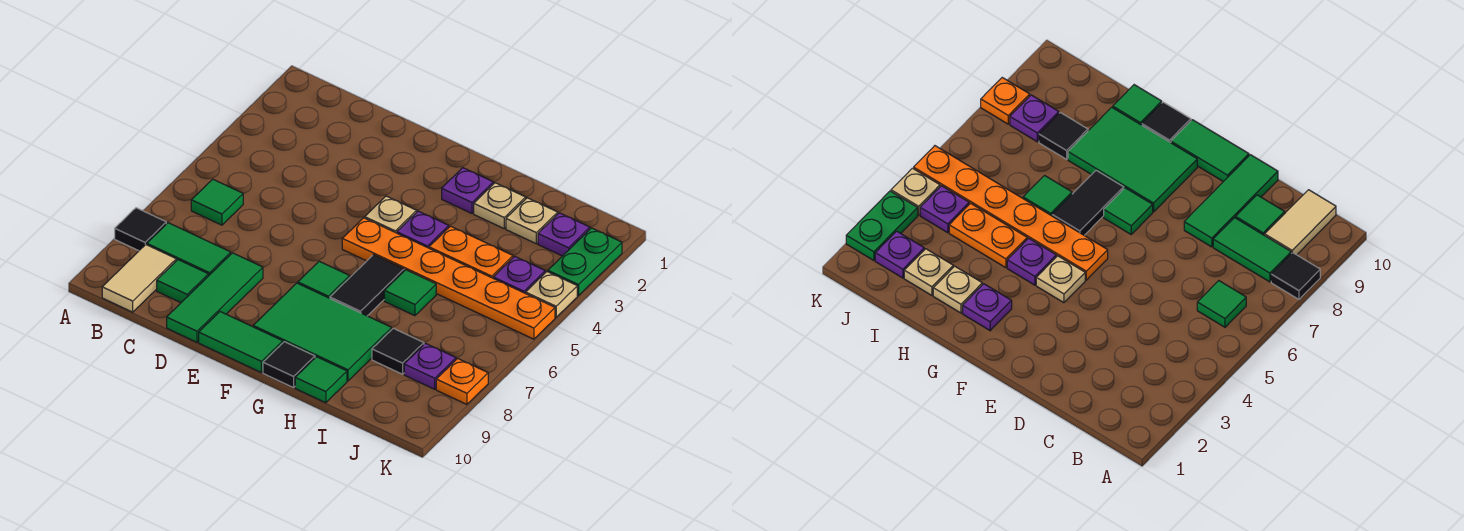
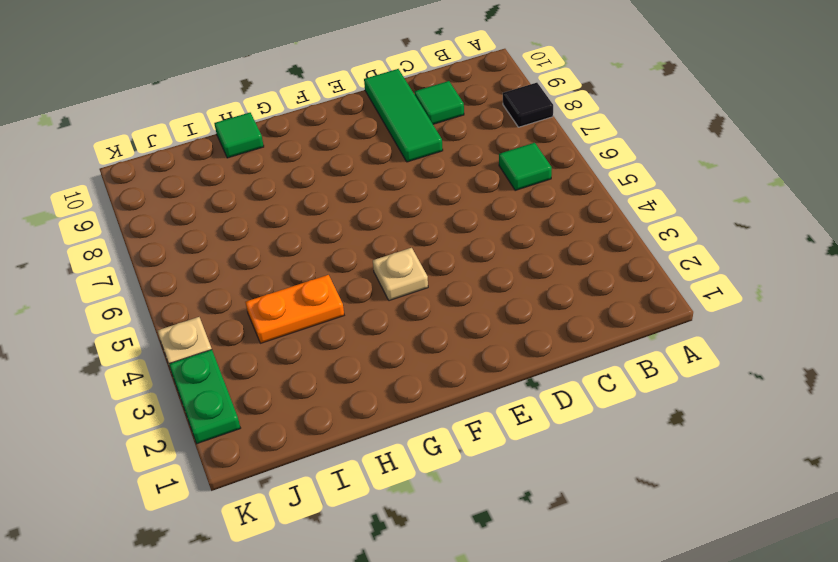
none -> green 1x2 tile [147,223,231,275]
none -> tan 1x2 tile [102,245,176,312]
none -> green 1x2 tile [199,312,283,372]

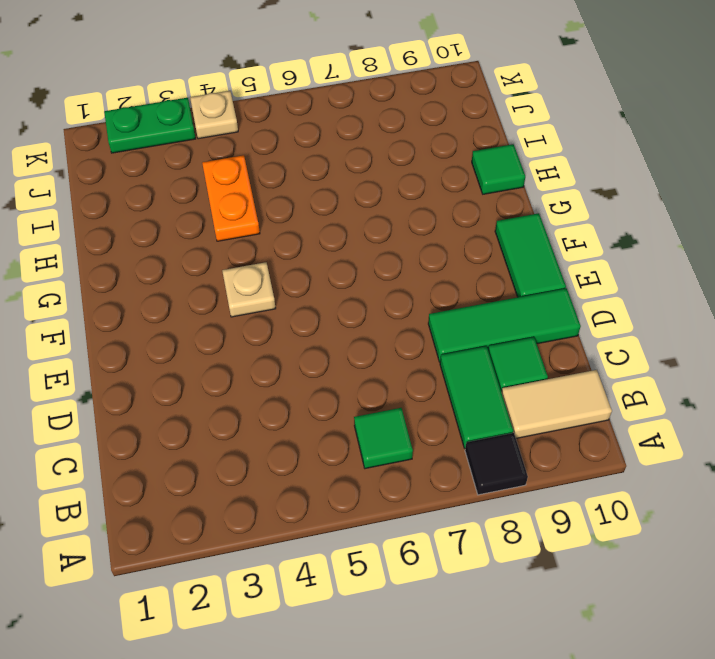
none -> orange 1x6 plate [342,218,555,339]
none -> green 1x1 tile [298,261,350,298]
none -> green 2x3 tile [253,283,392,381]

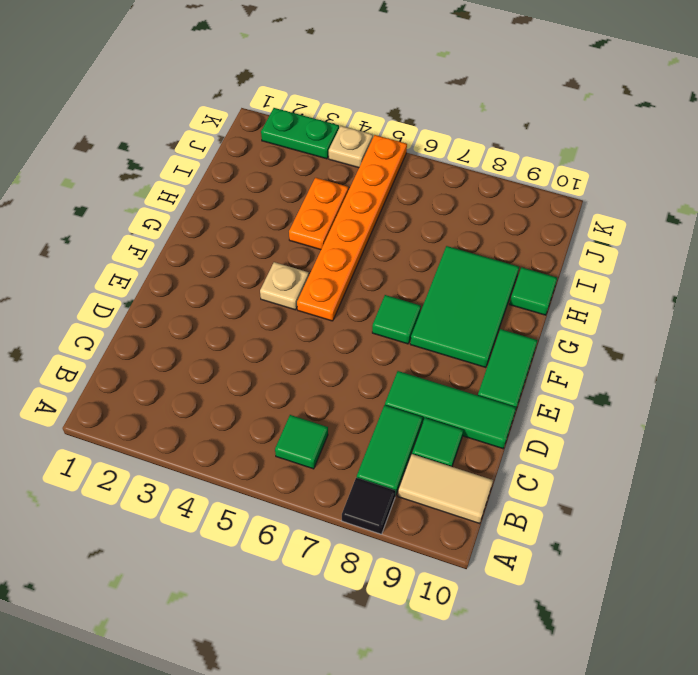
none -> purple 1x1 plate [442,168,493,213]
none -> purple 1x1 plate [397,211,449,248]
none -> black 1x2 tile [330,255,404,316]

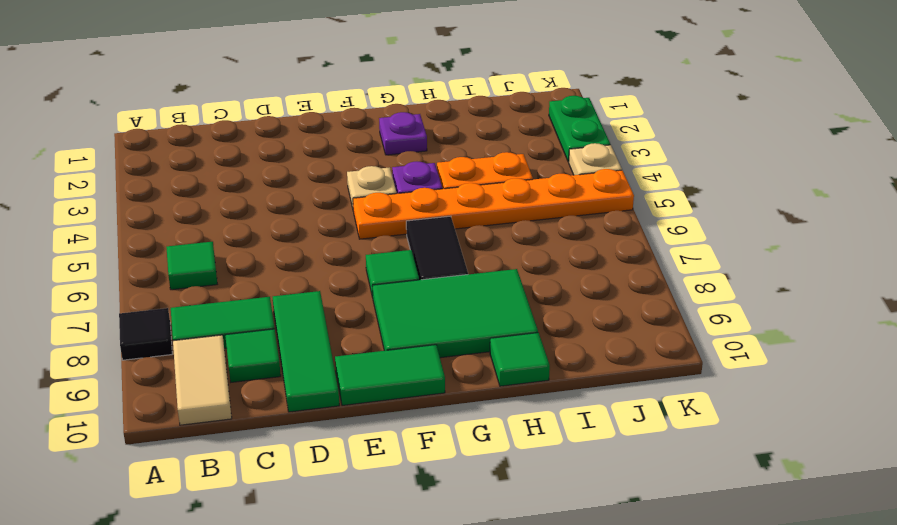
none -> black 1x1 tile [263,342,315,388]
none -> tan 1x1 plate [474,183,526,228]
none -> green 1x1 tile [384,270,436,316]

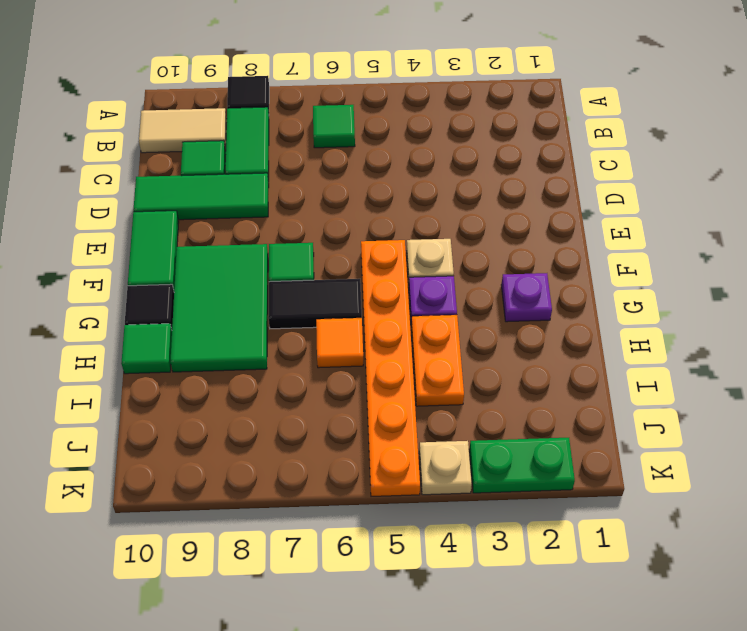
orange 1x1 tile [316,318,363,368] -> green 1x1 tile [384,270,436,316]
none -> tan 1x1 plate [474,183,526,228]
none -> tan 1x1 plate [506,198,558,244]
none -> black 1x1 tile [372,328,424,374]

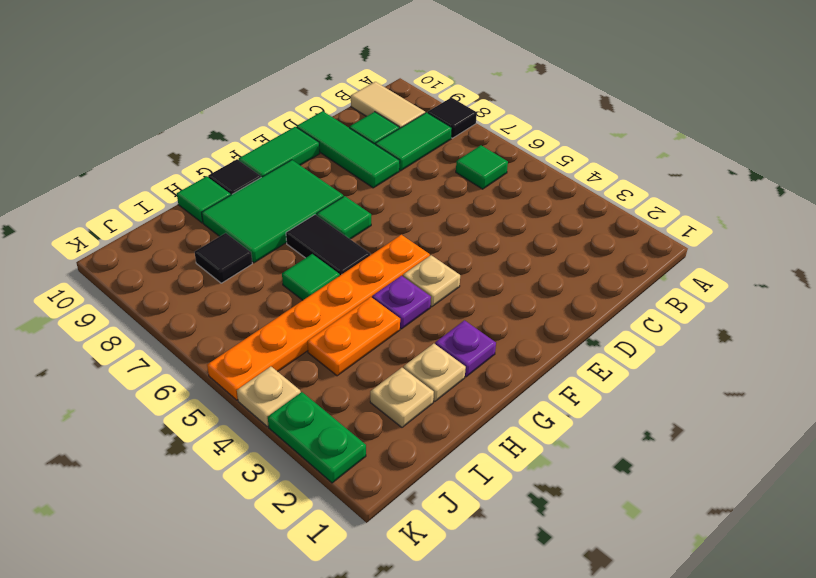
none -> purple 1x1 plate [538,213,590,256]
none -> purple 1x1 plate [493,256,545,293]
none -> purple 1x1 plate [404,343,456,389]

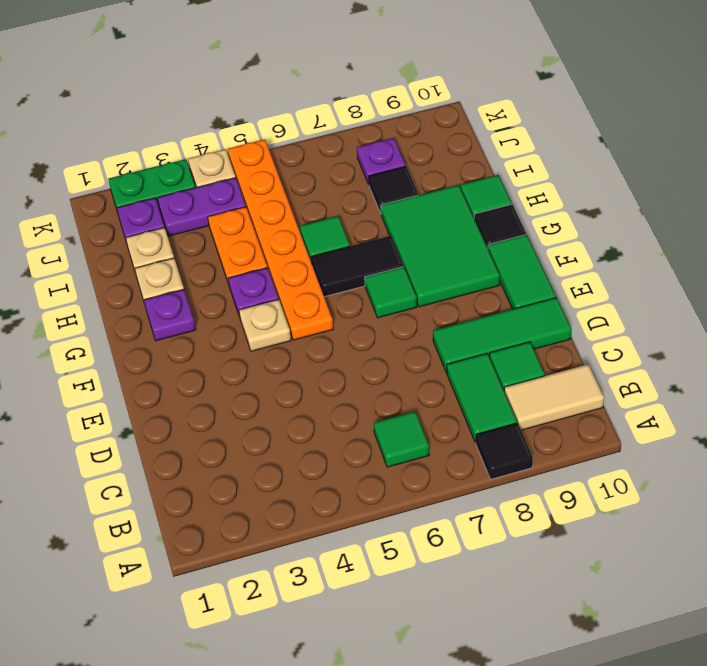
purple 1x2 plate [158,178,246,236] -> purple 1x1 plate [493,256,545,293]
none -> orange 1x1 plate [436,358,488,404]

